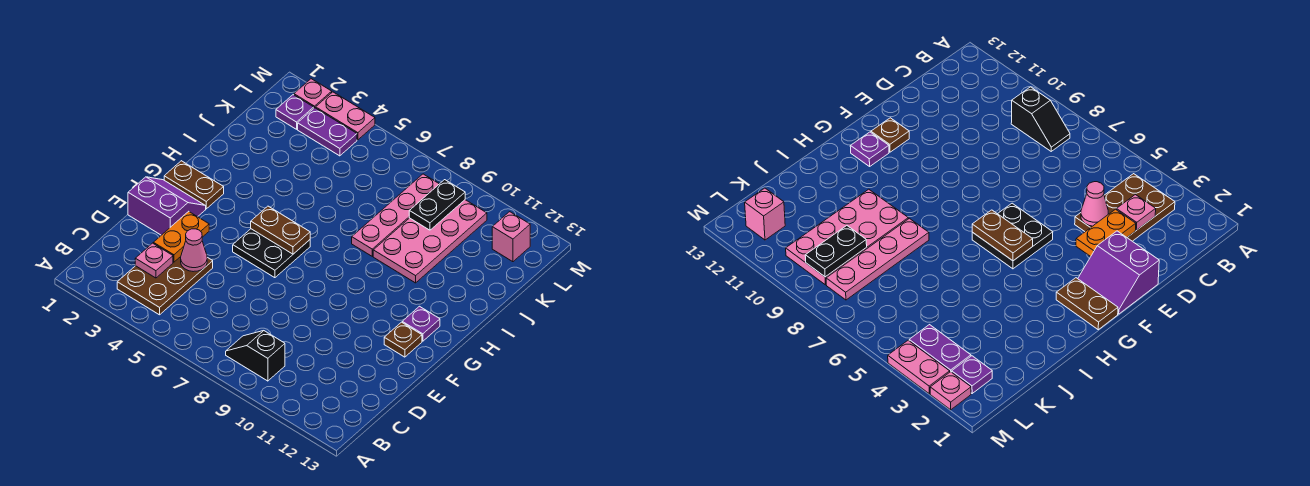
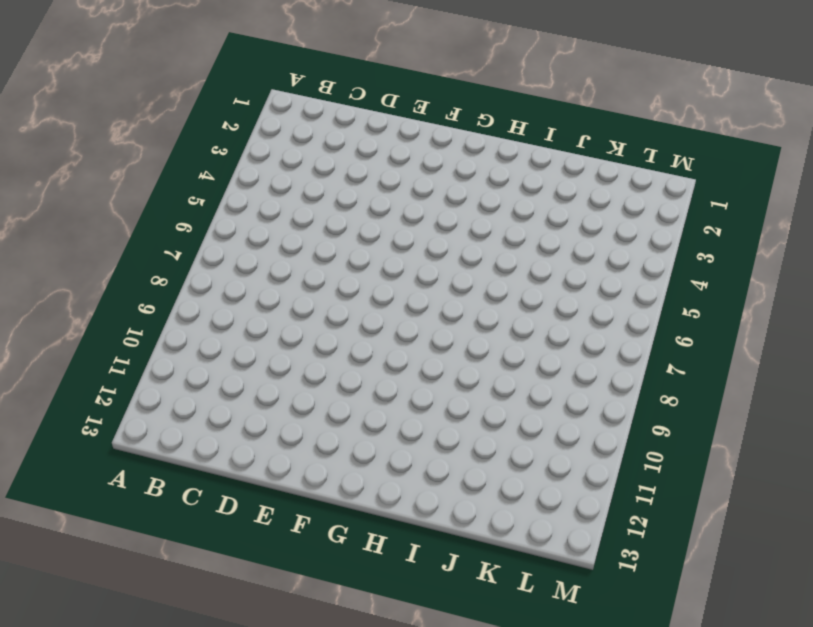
none -> brown 2x3 plate [117,257,213,315]
none -> black 1x2 slope [226,331,285,381]
none -> purple 2x2 slope [128,177,206,235]

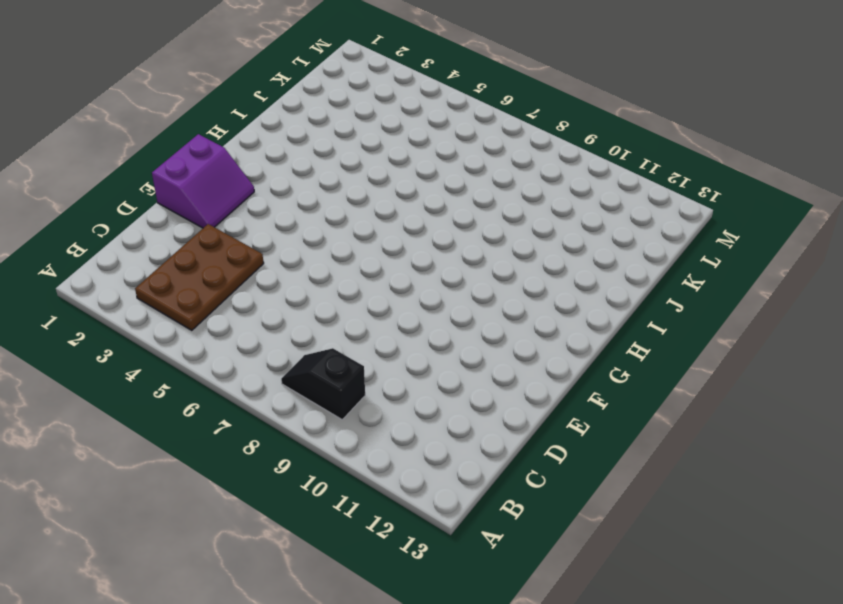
purple 2x2 slope [152,134,254,228] -> purple 2x2 slope turned to [128,177,206,235]
none -> black 2x2 plate [233,229,310,278]
none -> brown 1x1 plate [384,322,422,357]
none -> brown 1x2 plate [164,161,224,209]

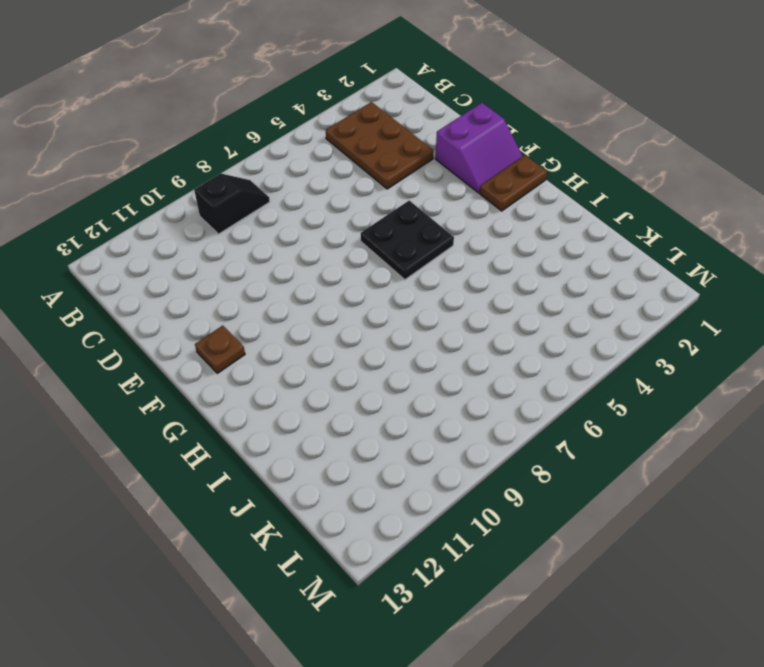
none -> purple 1x1 plate [402,306,440,341]
none -> pink 1x4 plate [352,174,439,256]
none -> pink 2x4 plate [373,200,487,283]

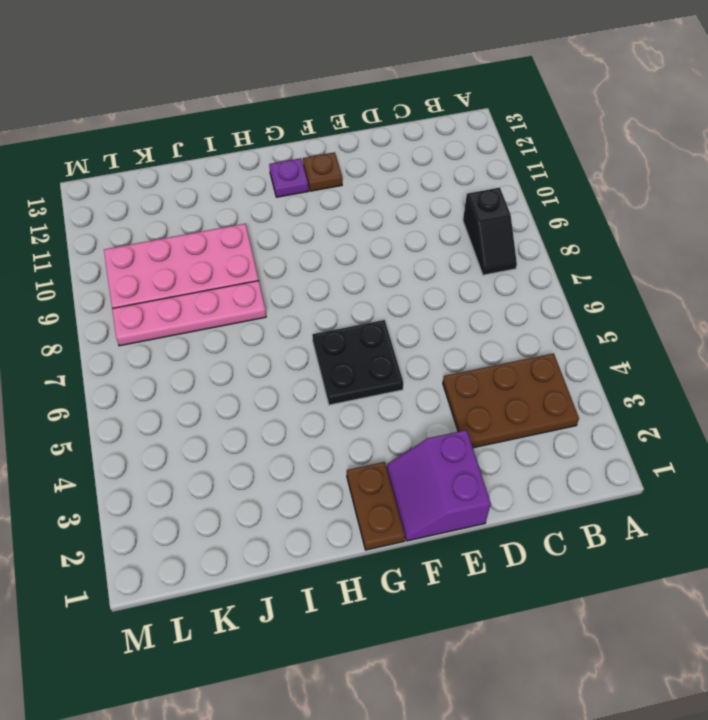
none -> purple 1x1 plate [276,95,314,129]
none -> purple 1x2 plate [298,108,357,156]
none -> pink 1x1 brick [492,212,530,262]

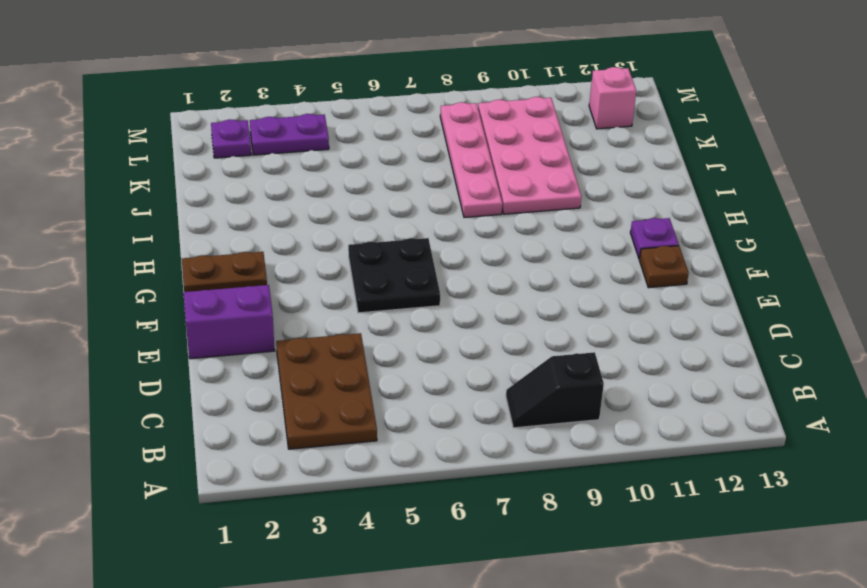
none -> pink 1x1 plate [294,79,332,108]
none -> pink 1x2 plate [316,92,375,140]
none -> pink 1x1 plate [135,243,173,278]

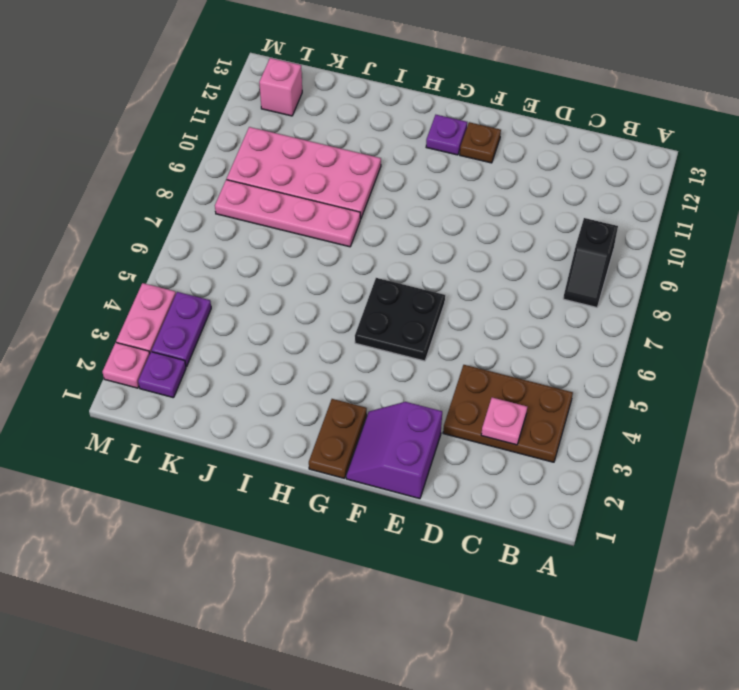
none -> orange 1x2 plate [153,211,209,262]
none -> pink 1x1 cone [181,229,207,272]
none -> brown 1x2 plate [251,206,310,254]

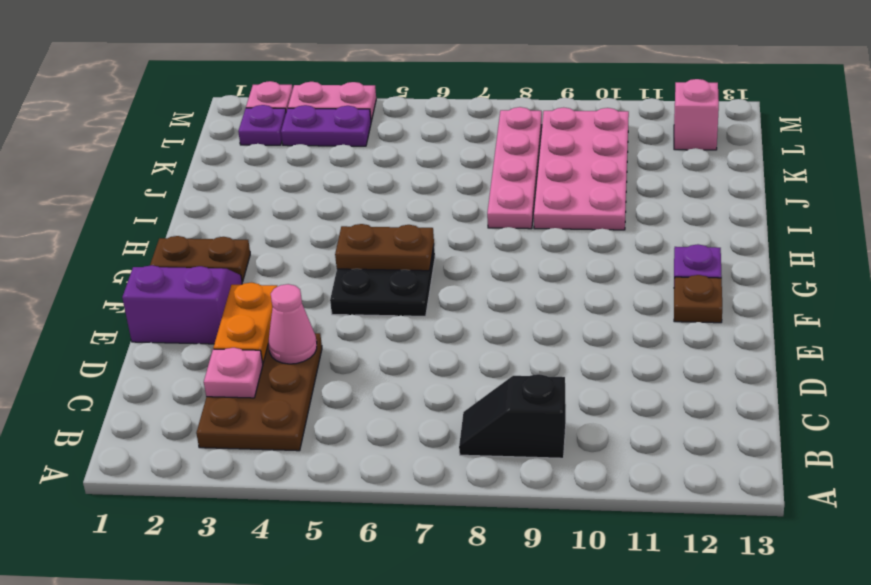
none -> black 1x2 plate [409,180,465,230]

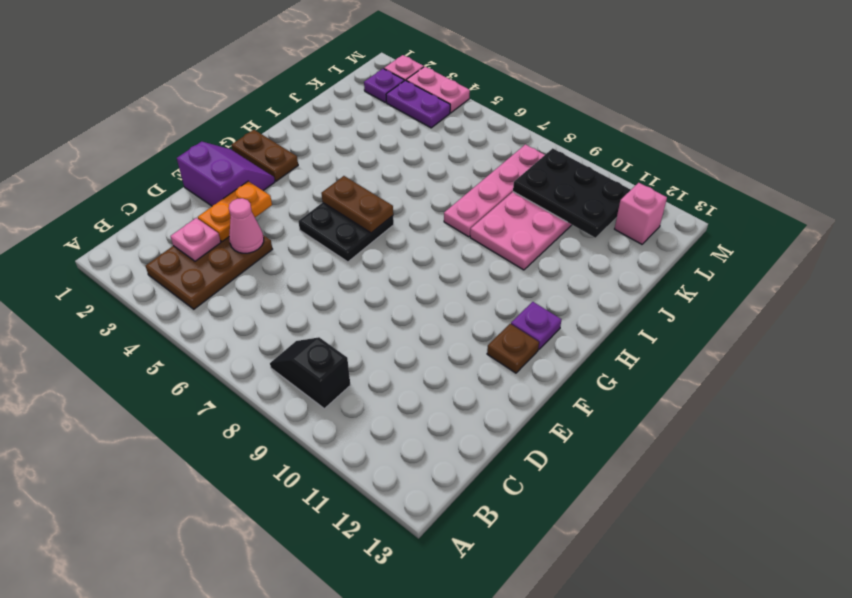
black 2x3 plate [513,148,631,238] -> black 1x2 plate [409,180,465,230]

